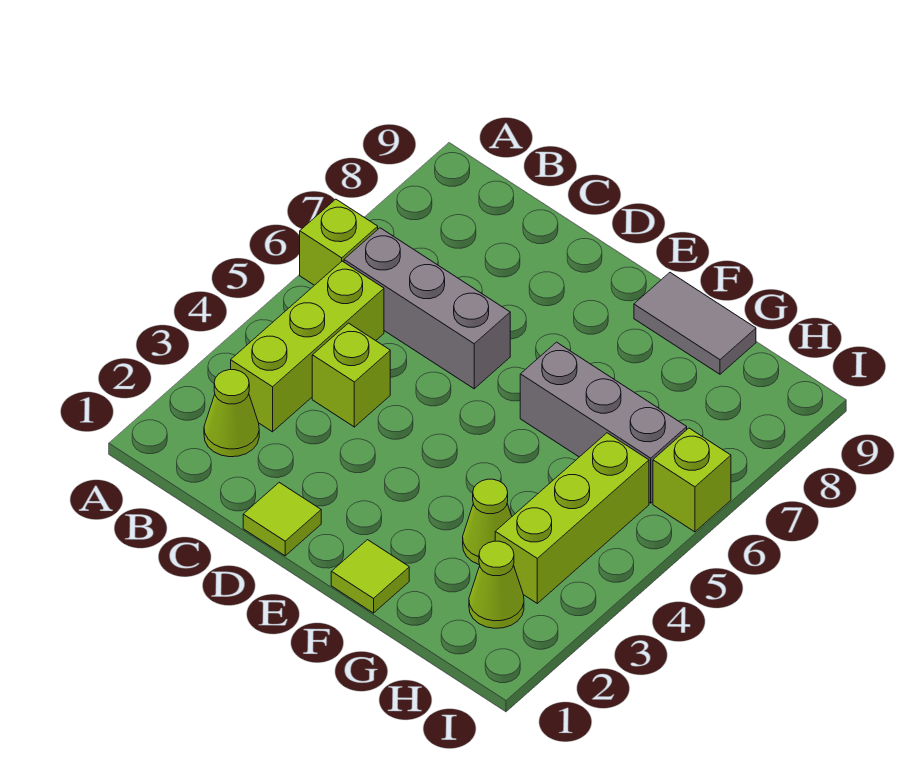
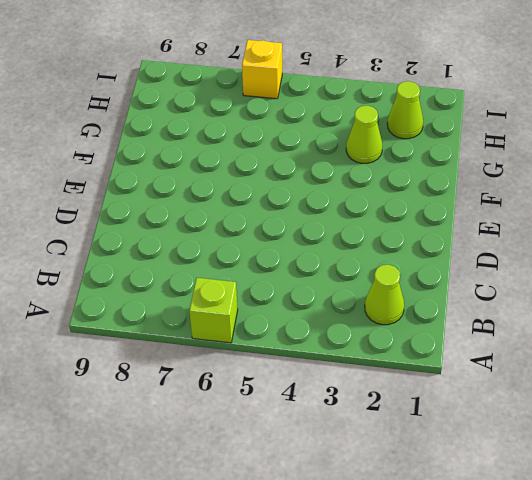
yellow 1x1 brick [242,40,282,99] -> lime 1x1 brick [653,428,731,532]
none -> lime 1x3 brick [231,261,384,432]
none -> grey 1x3 brick [344,228,510,389]
none -> lime 1x1 brick [312,323,390,427]

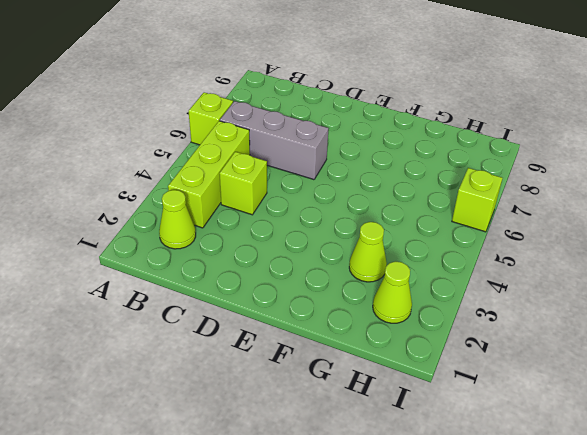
none -> lime 1x1 tile [243,482,321,556]
none -> lime 1x1 tile [331,540,409,613]
none -> grey 1x3 brick [520,342,687,503]

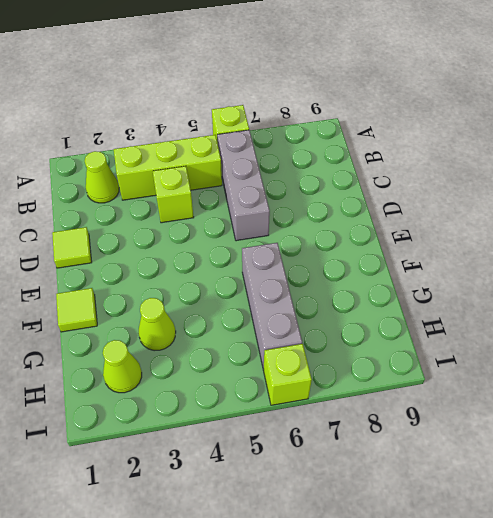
none -> grey 1x2 tile [634,273,756,374]
none -> lime 1x3 brick [495,433,649,603]

